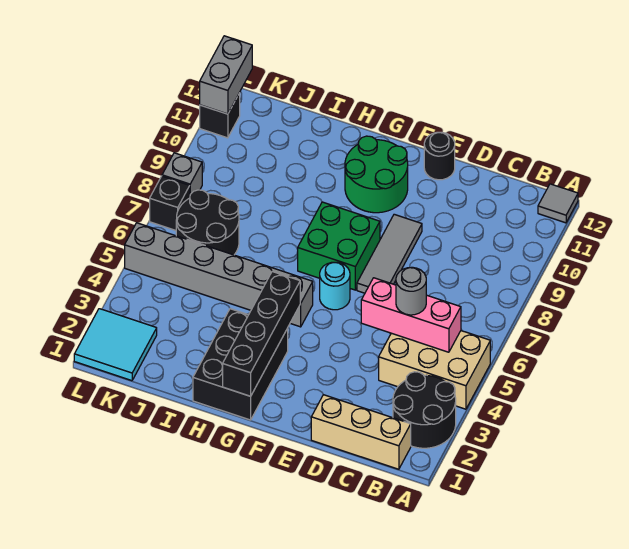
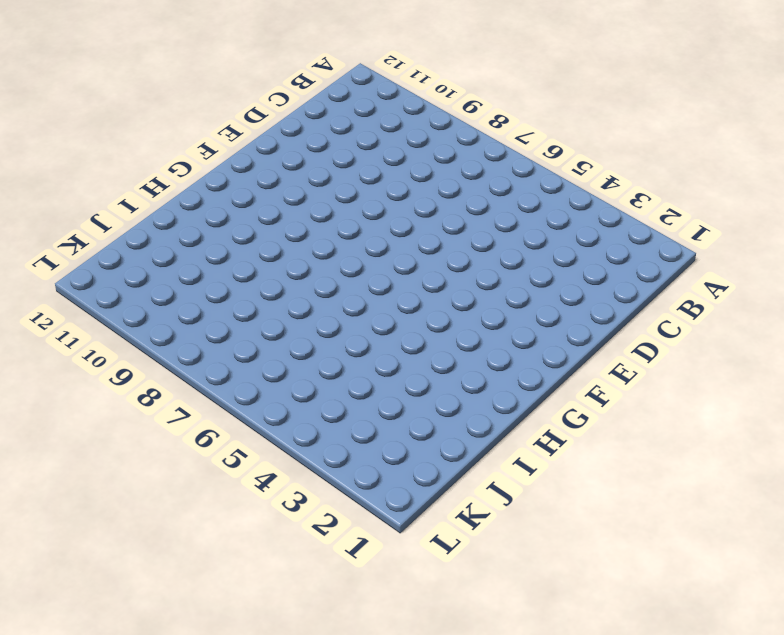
none -> black 2x2 round brick [393,372,456,448]
none -> tan 2x3 brick [379,331,490,409]
none -> grey 1x1 tile [538,184,578,223]

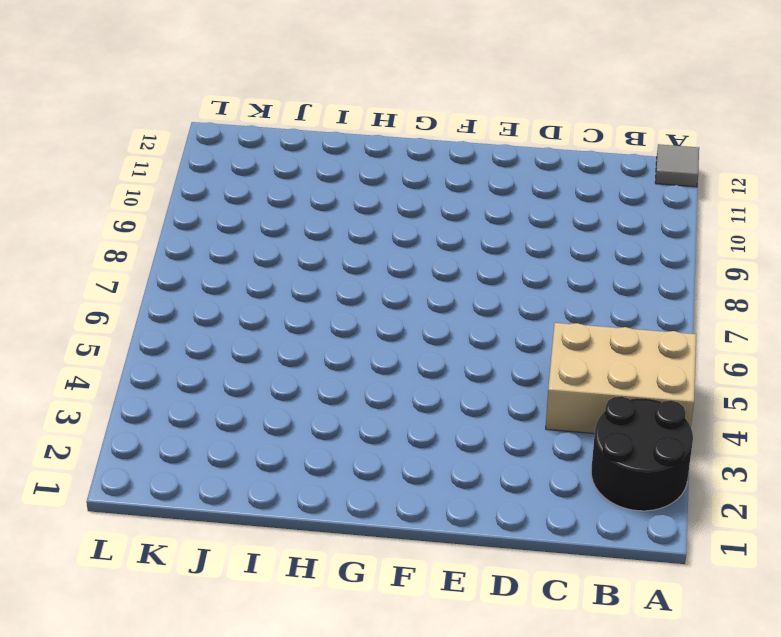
none -> tan 1x3 brick [311,395,411,469]
none -> grey 1x3 tile [357,214,422,293]
none -> black 1x1 round brick [424,132,455,180]

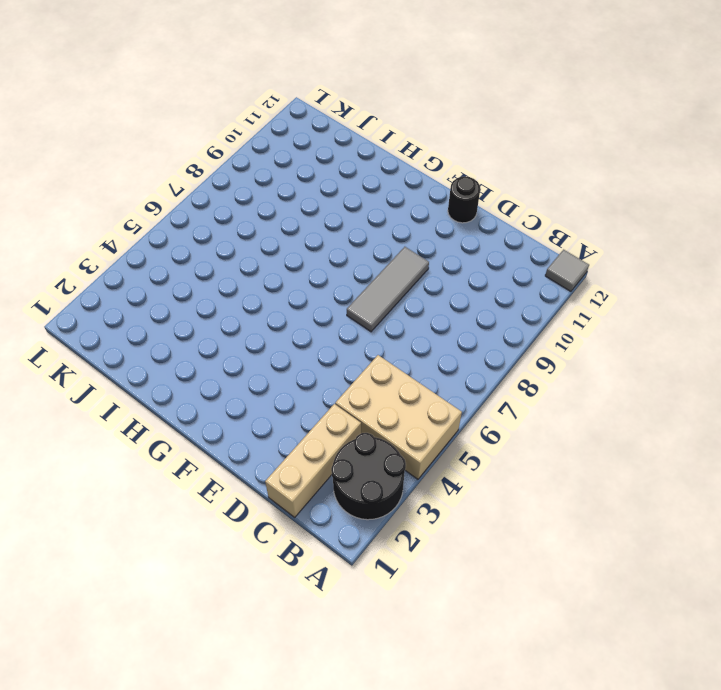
tan 1x3 brick [265,404,361,517] -> tan 1x3 brick turned to [311,395,411,469]
none -> cyan 1x1 round brick [320,262,350,310]
none -> green 2x2 brick [298,202,380,290]
none -> green 2x2 round brick [345,136,408,213]

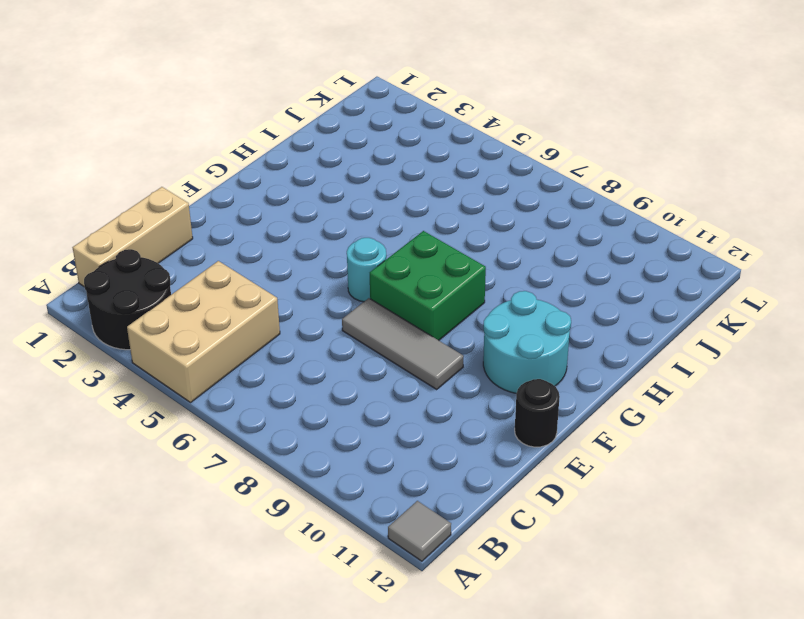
cyan 2x2 round brick [483,291,571,393] -> green 2x2 round brick [345,136,408,213]
none -> black 2x3 brick [193,309,288,420]
none -> grey 1x6 brick [125,223,313,327]
none -> black 2x2 round brick [176,190,239,255]

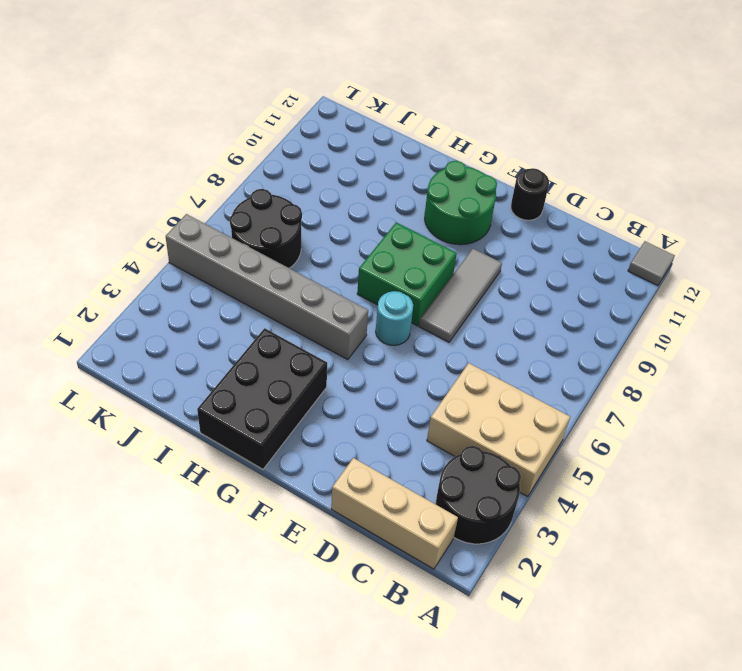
none -> cyan 2x2 tile [74,309,157,381]
none -> black 1x1 brick [150,176,190,230]
none -> grey 1x1 brick [162,153,202,194]

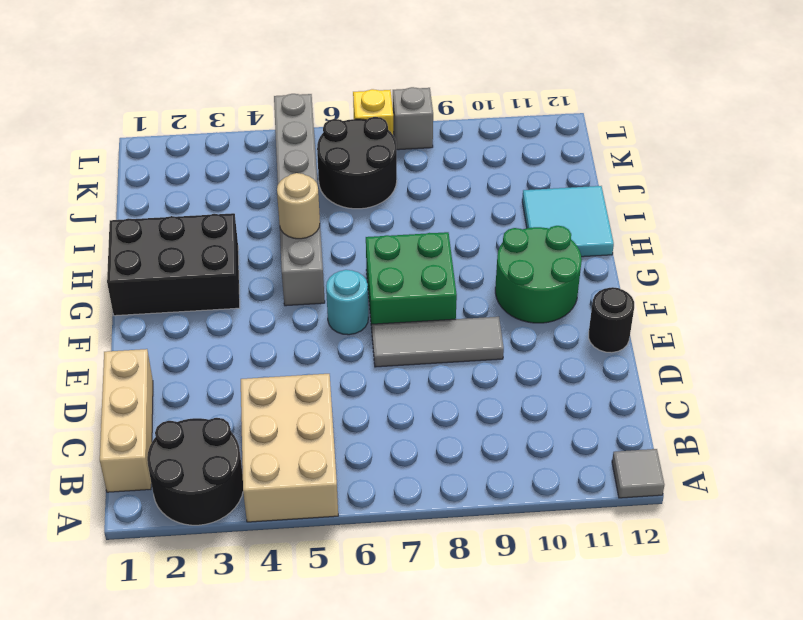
tan 1x1 round brick [277,173,320,239] -> none
cyan 2x2 tile [522,186,614,257] -> cyan 2x2 tile moved to [74,309,157,381]
yellow 1x1 brick [353,89,393,134] -> black 1x1 brick [150,176,190,230]
none -> black 1x1 brick [200,93,240,138]
none -> pink 1x3 brick [361,278,461,352]
none -> black 1x4 brick [223,272,301,396]

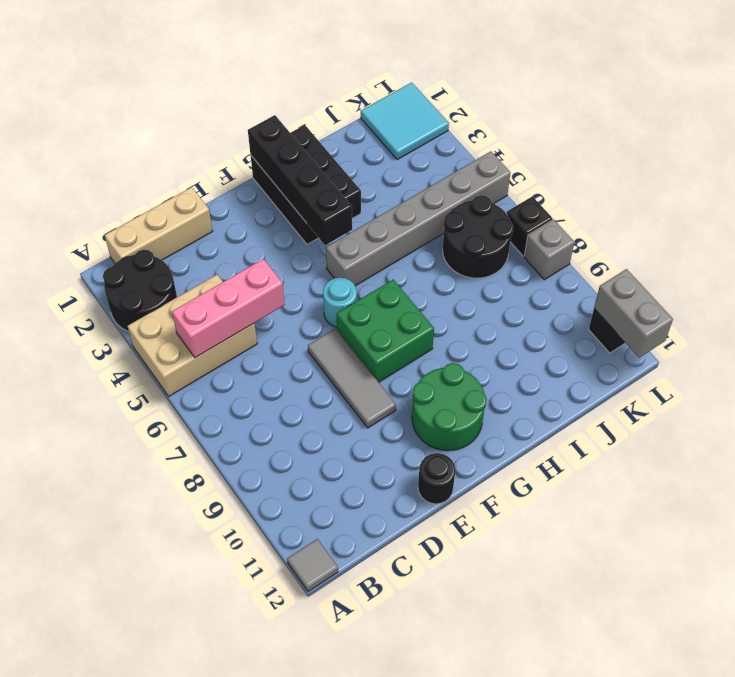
none -> grey 1x1 round brick [396,267,426,315]

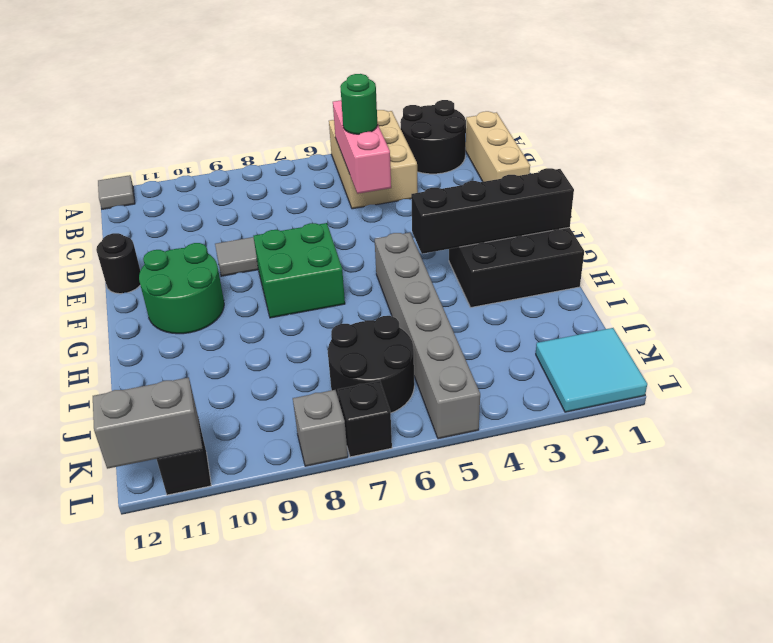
green 1x1 round brick [340,74,377,134] -> grey 1x1 round brick [396,267,426,315]
none -> cyan 1x1 round brick [320,262,350,310]

